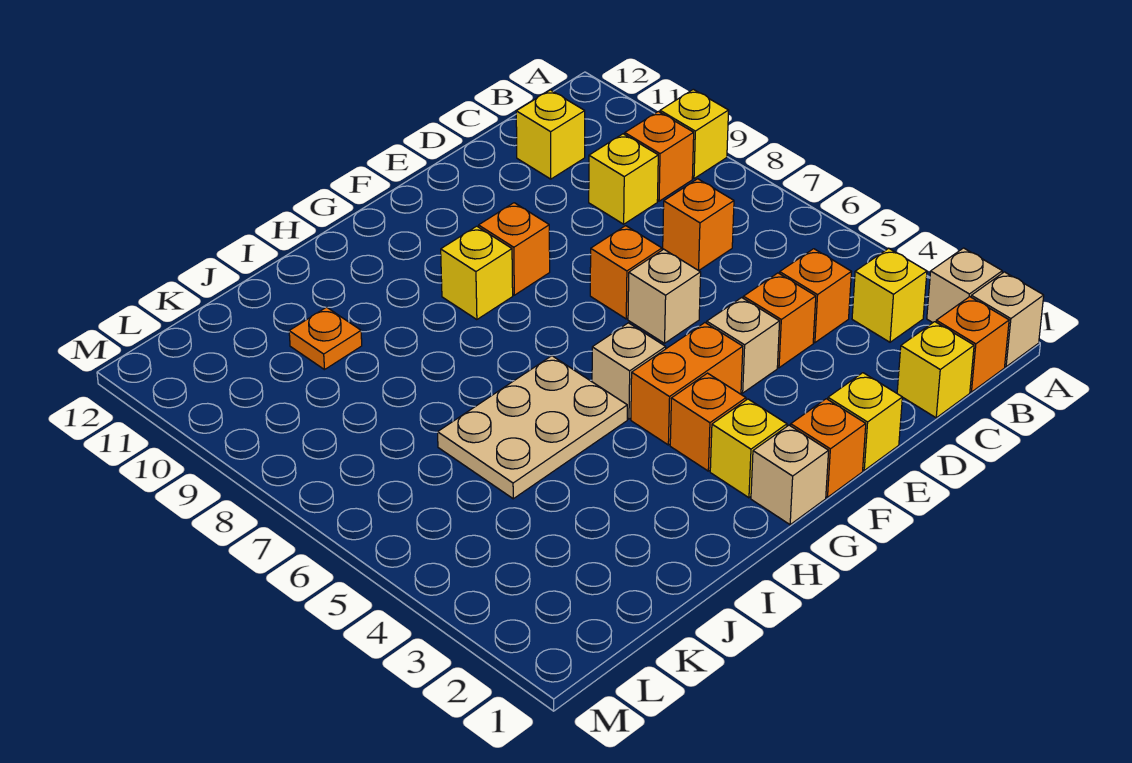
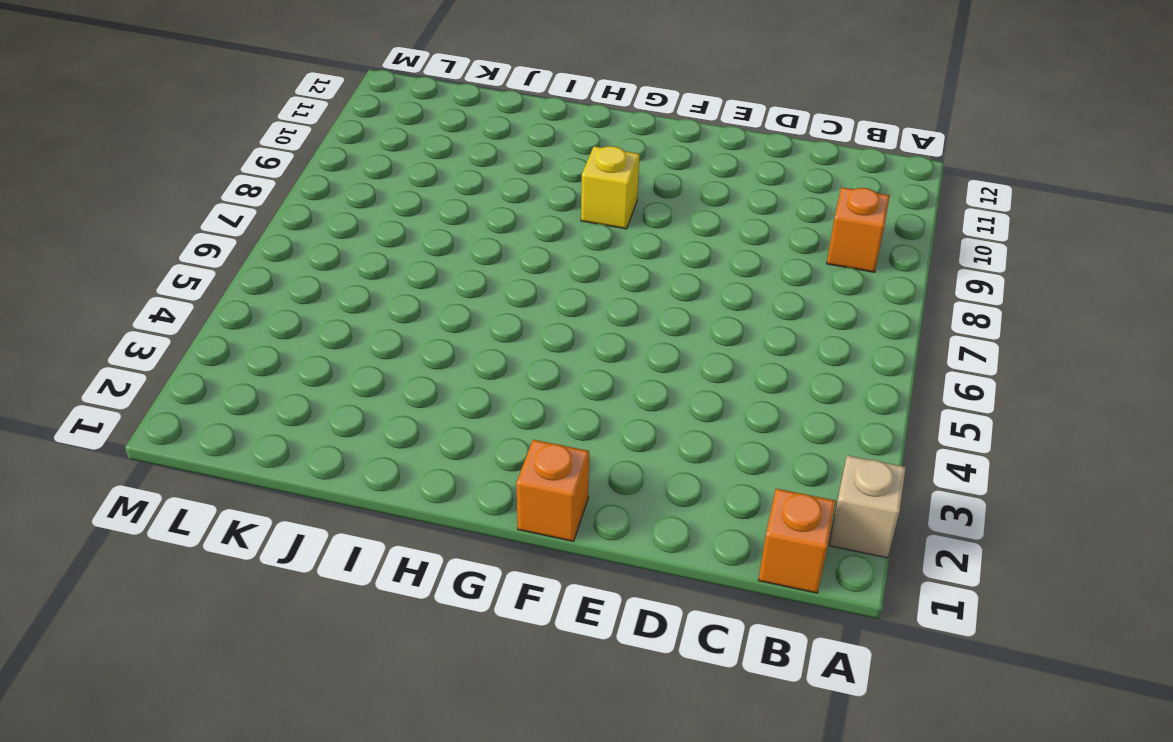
none -> tan 1x1 brick [971,272,1044,367]
none -> yellow 1x1 brick [660,89,729,179]
none -> yellow 1x1 brick [852,248,927,342]

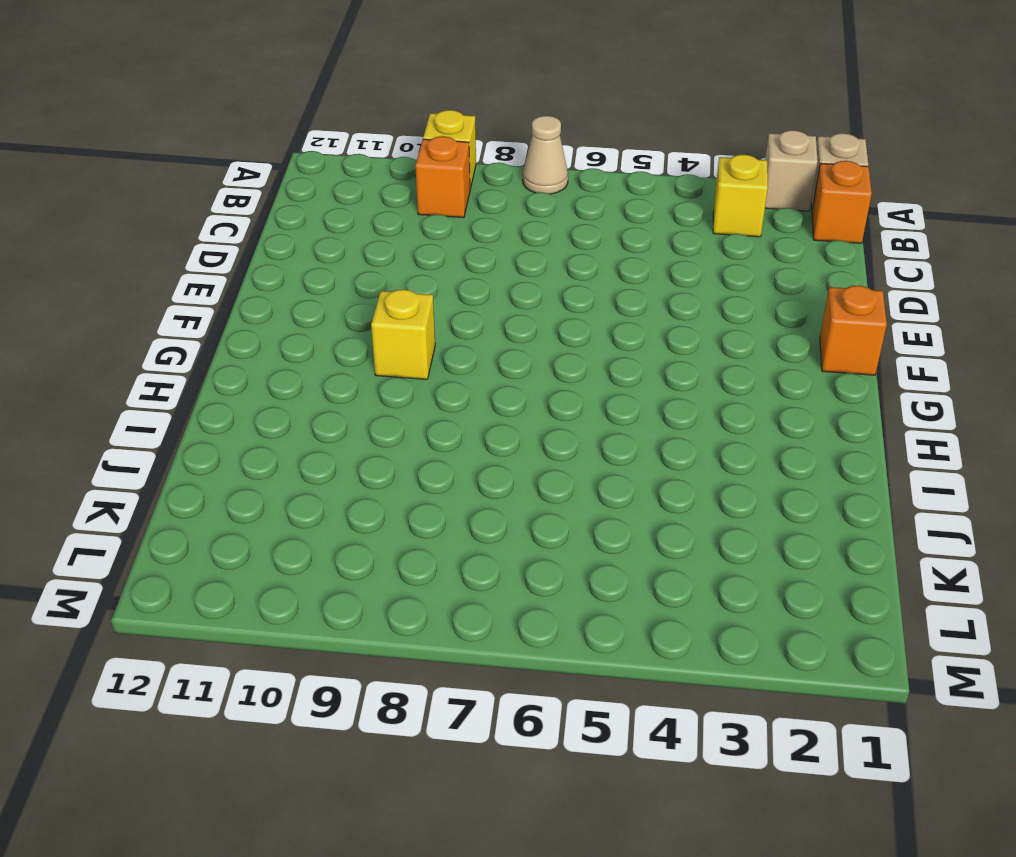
tan 1x1 cone [523,116,568,194] -> none
none -> yellow 1x1 brick [897,322,974,418]
none -> orange 1x1 brick [780,249,851,343]
none -> orange 1x1 brick [663,179,734,271]

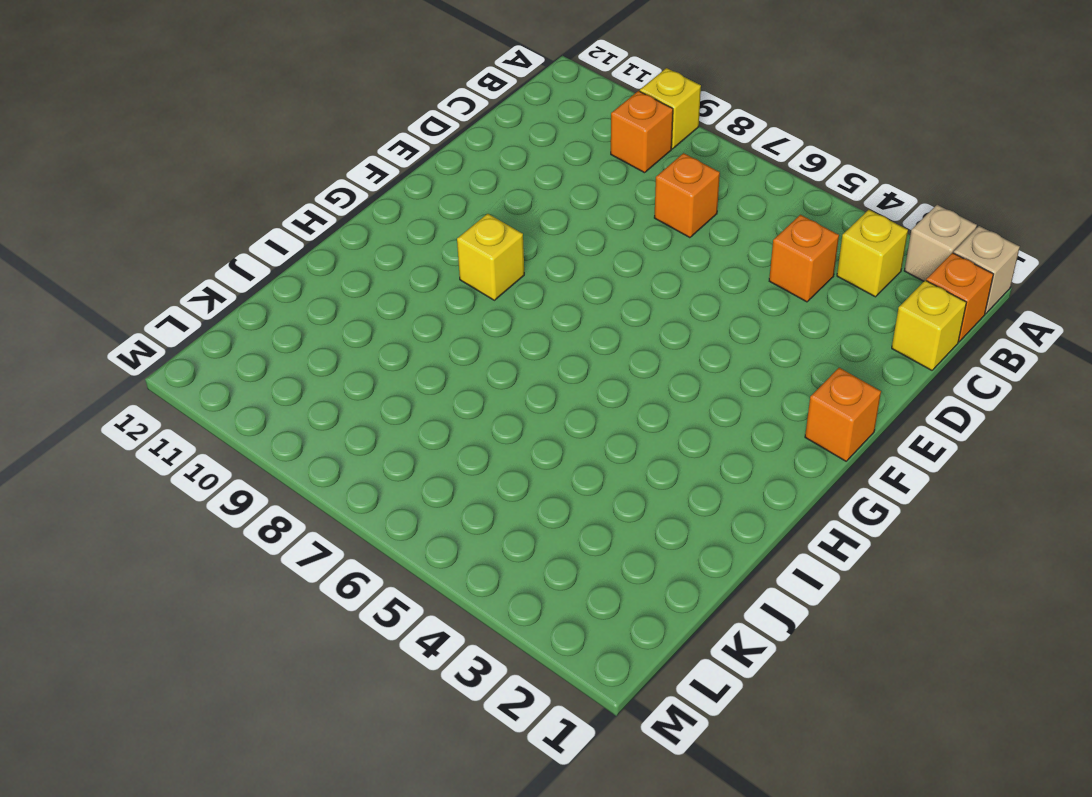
none -> yellow 1x1 brick [589,134,658,224]
none -> yellow 1x1 brick [516,90,585,179]
none -> orange 1x1 brick [743,273,816,368]

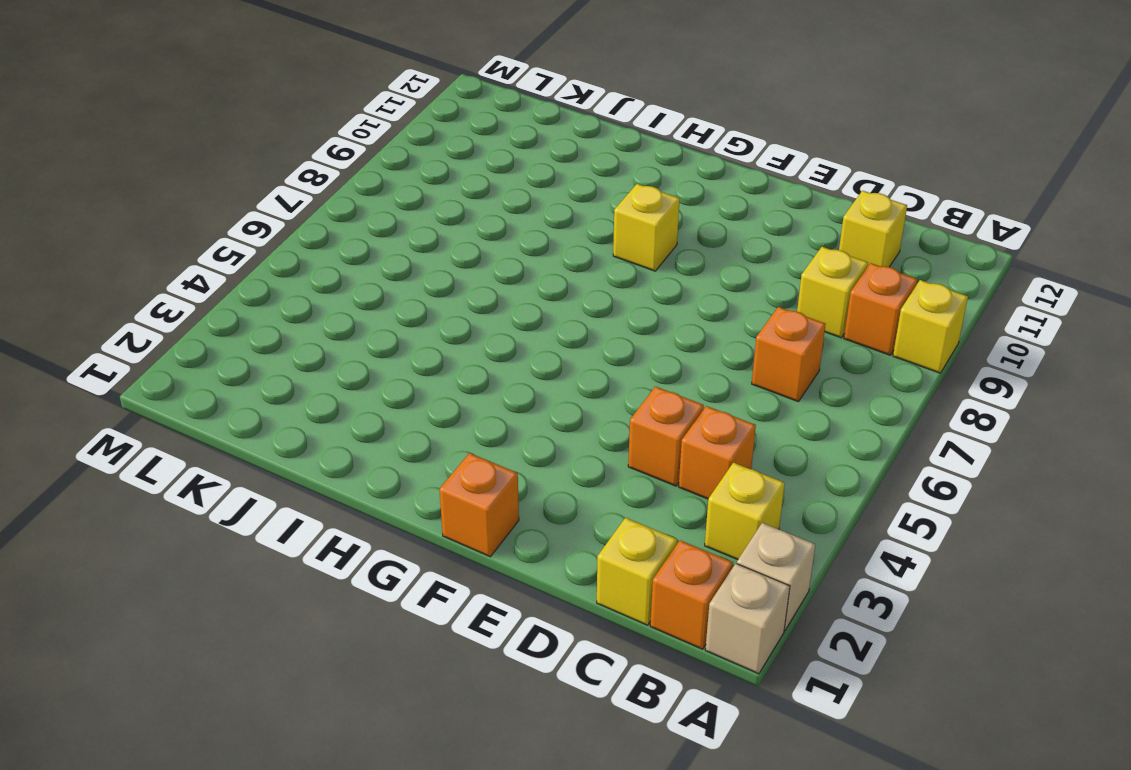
none -> yellow 1x1 brick [828,373,902,470]
none -> tan 1x1 brick [707,298,780,393]
none -> tan 1x1 brick [628,249,701,343]

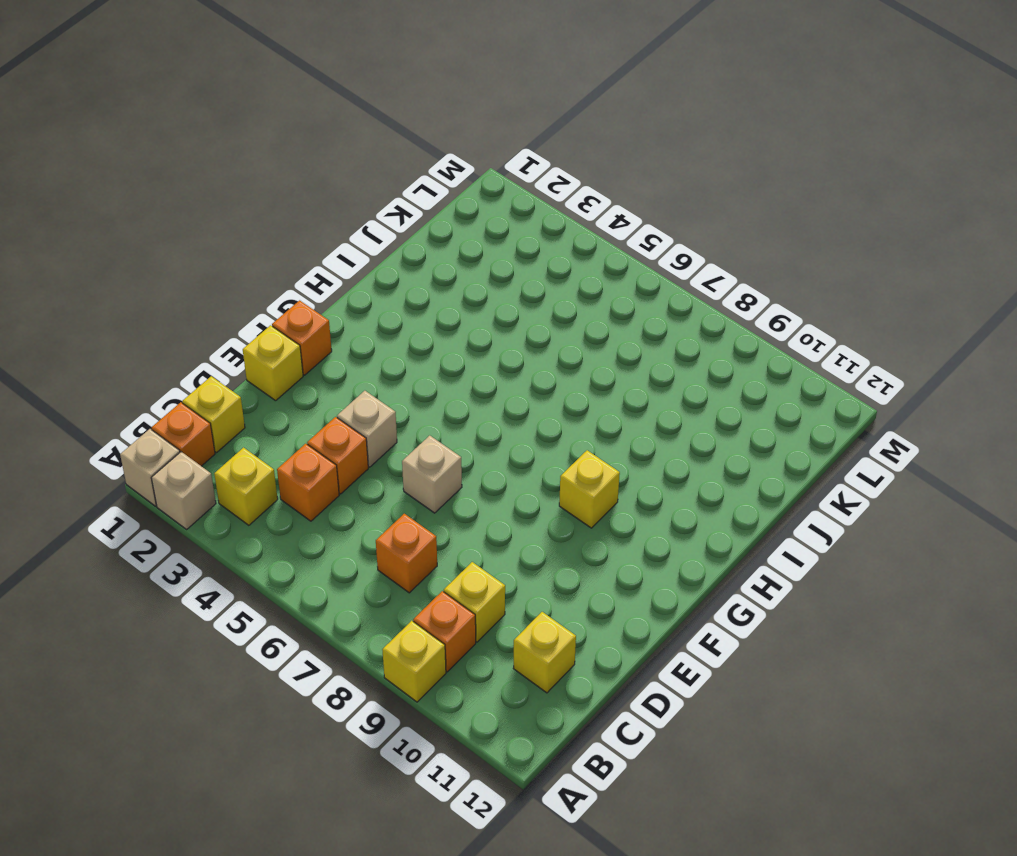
none -> orange 1x1 brick [590,226,662,319]
none -> orange 1x2 brick [631,323,743,445]
none -> orange 1x1 brick [479,203,550,295]

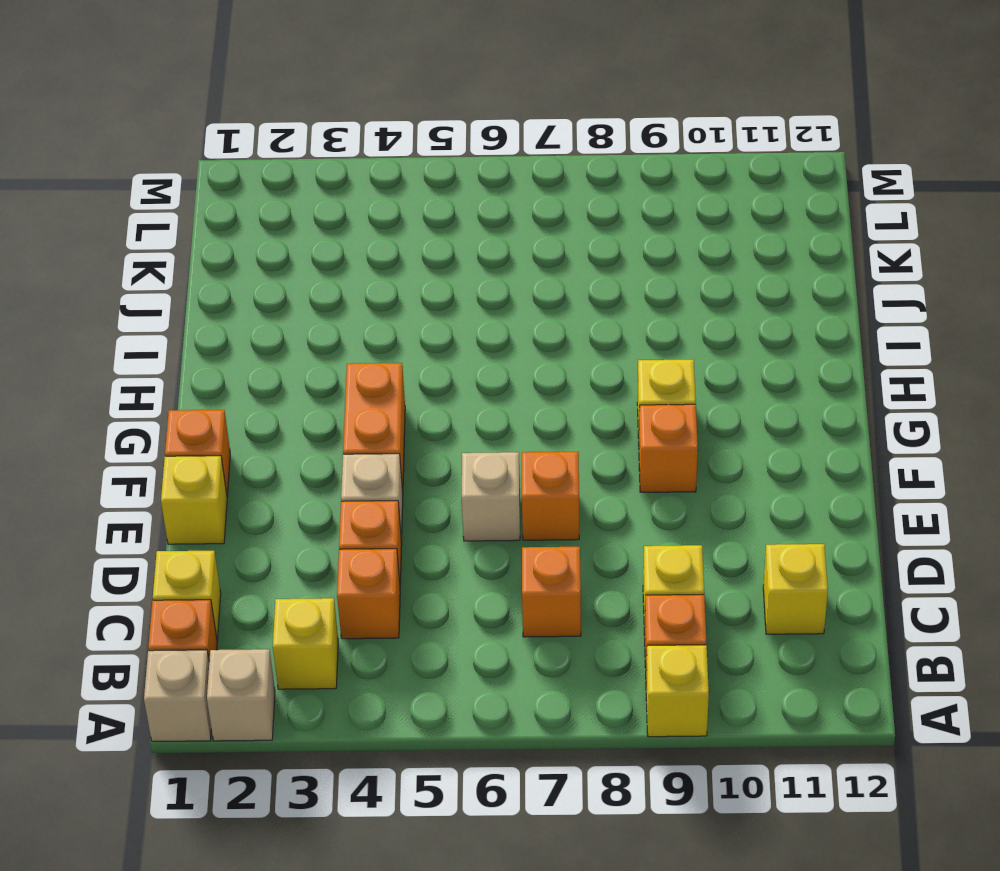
none -> tan 1x1 brick [751,425,829,525]
none -> yellow 1x1 brick [710,399,787,498]
none -> orange 1x1 brick [670,373,746,471]

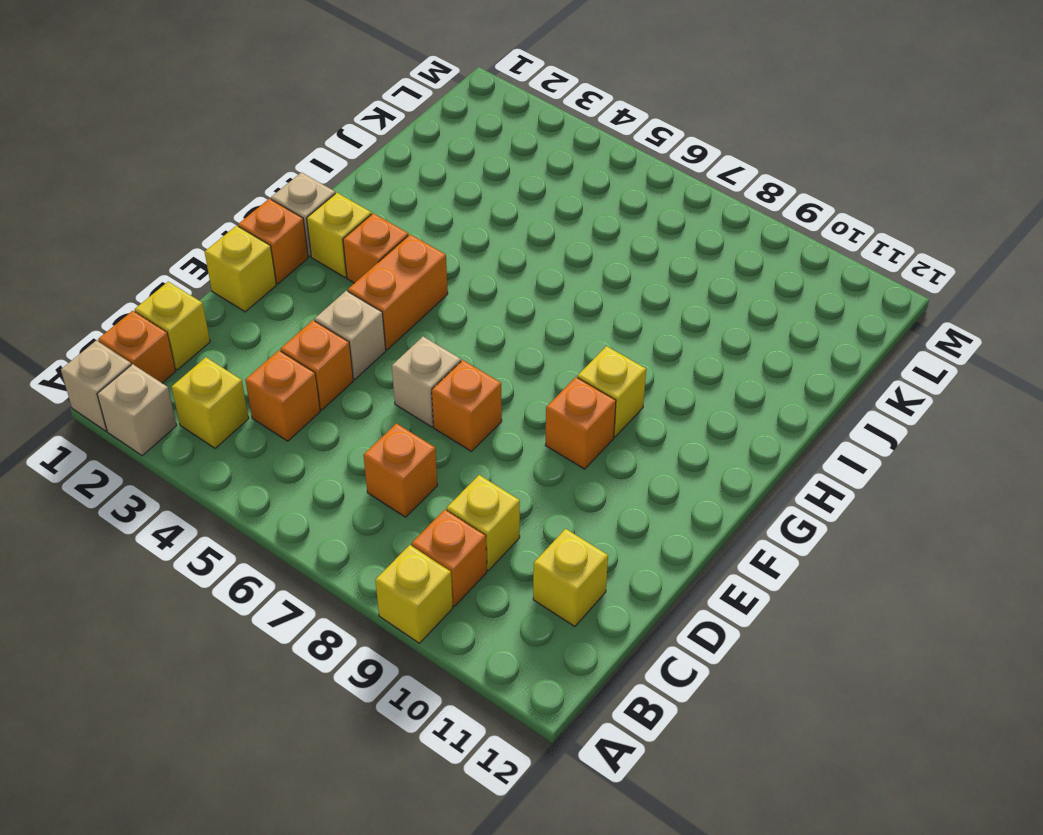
none -> tan 1x1 brick [592,323,666,419]
none -> tan 2x3 plate [438,356,627,499]
none -> orange 1x1 plate [289,307,362,370]

